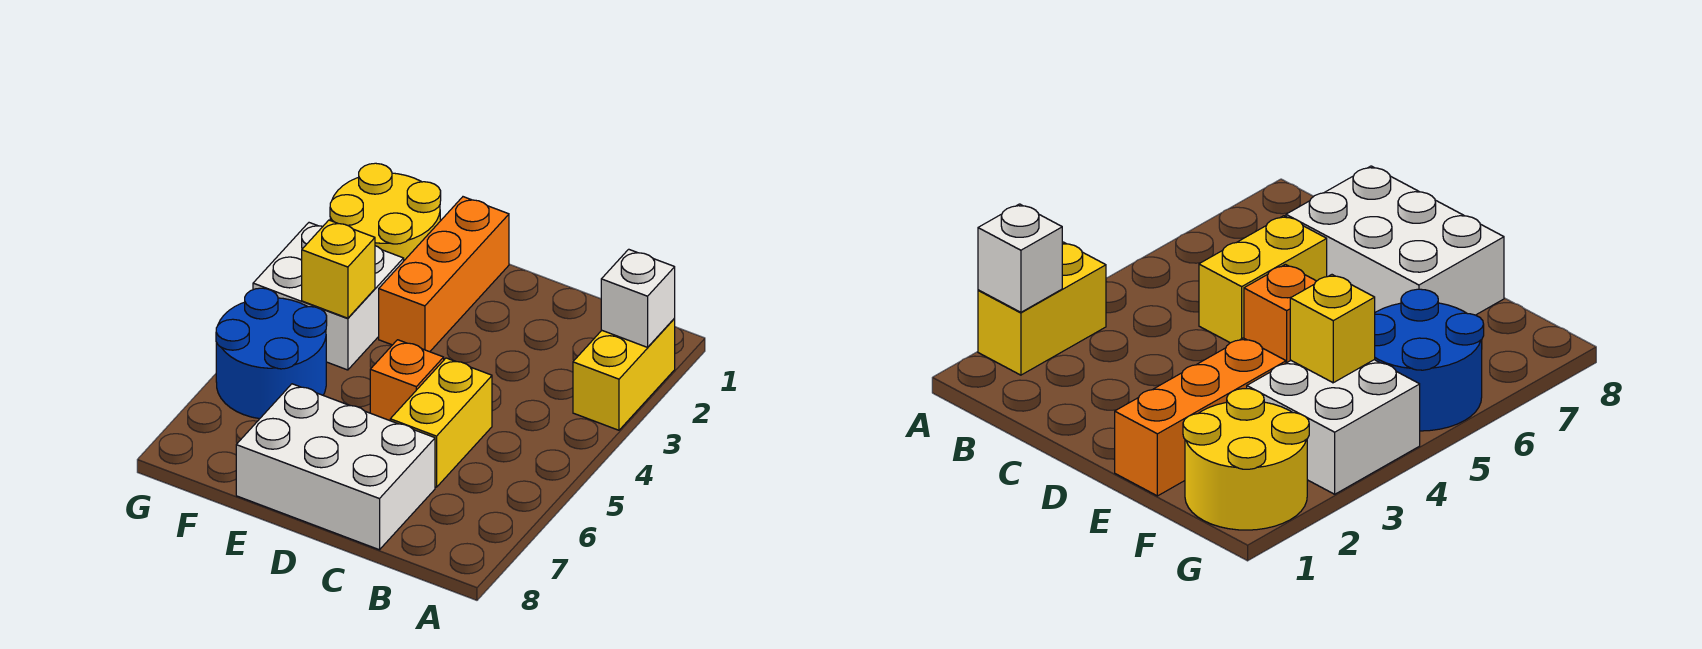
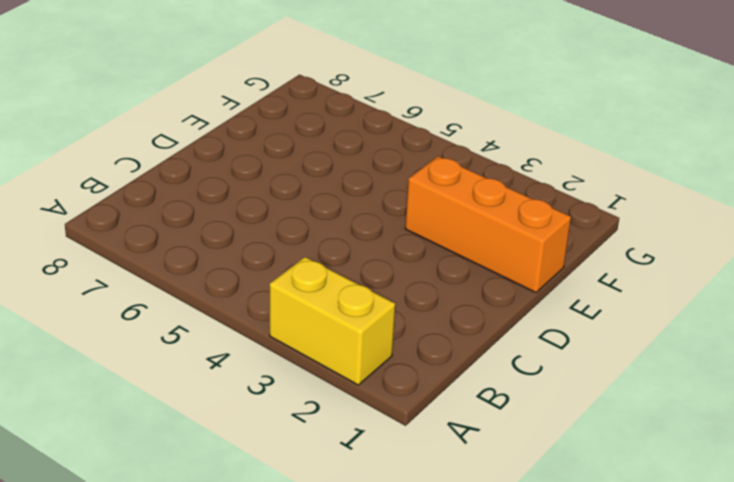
none -> yellow 1x2 brick [390,358,492,487]
none -> white 2x3 brick [236,384,435,550]

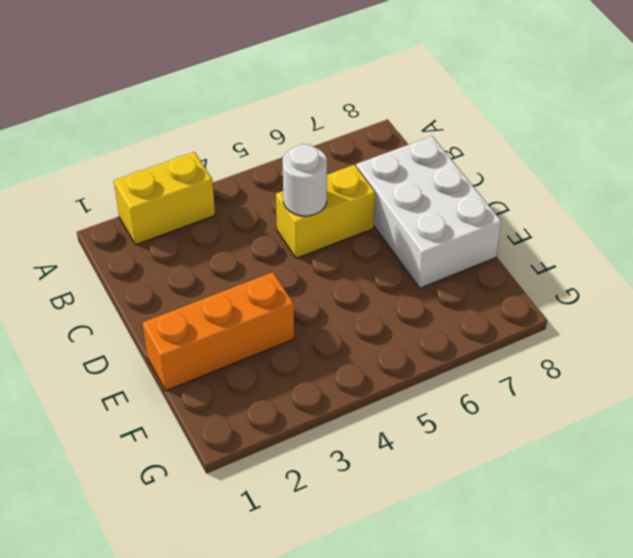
white 1x1 round brick [283,144,327,216] -> none
none -> orange 1x1 brick [370,340,444,421]
none -> yellow 2x2 round brick [330,163,441,260]

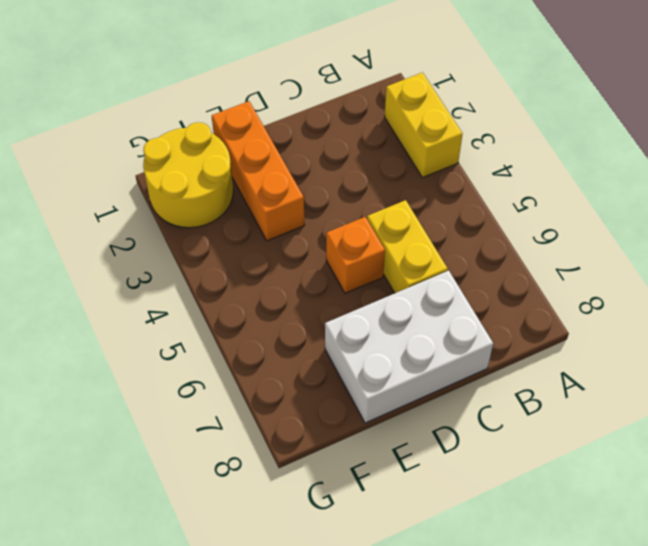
none -> white 2x2 brick [253,223,404,370]
none -> blue 2x2 round brick [216,288,327,419]

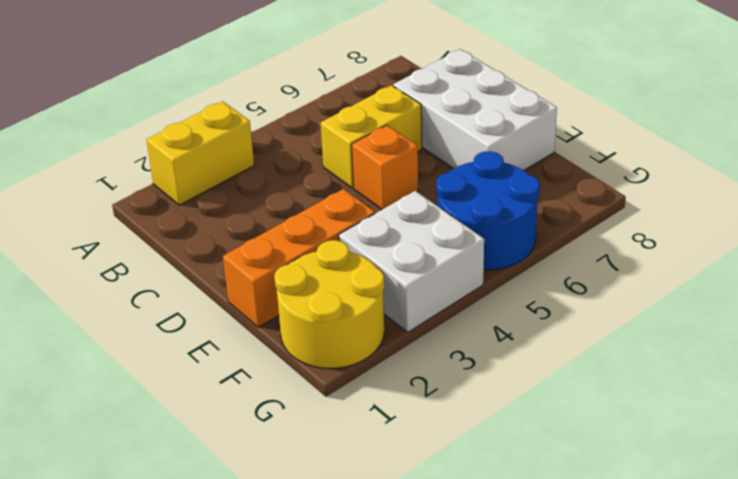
none -> white 1x1 brick [601,249,675,347]
none -> yellow 1x1 brick [302,220,375,318]

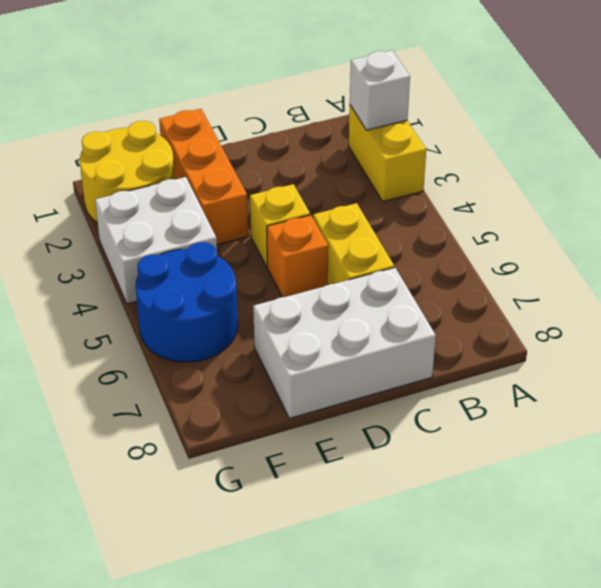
yellow 1x1 brick [250,184,310,266] -> yellow 1x1 brick moved to [302,220,375,318]

